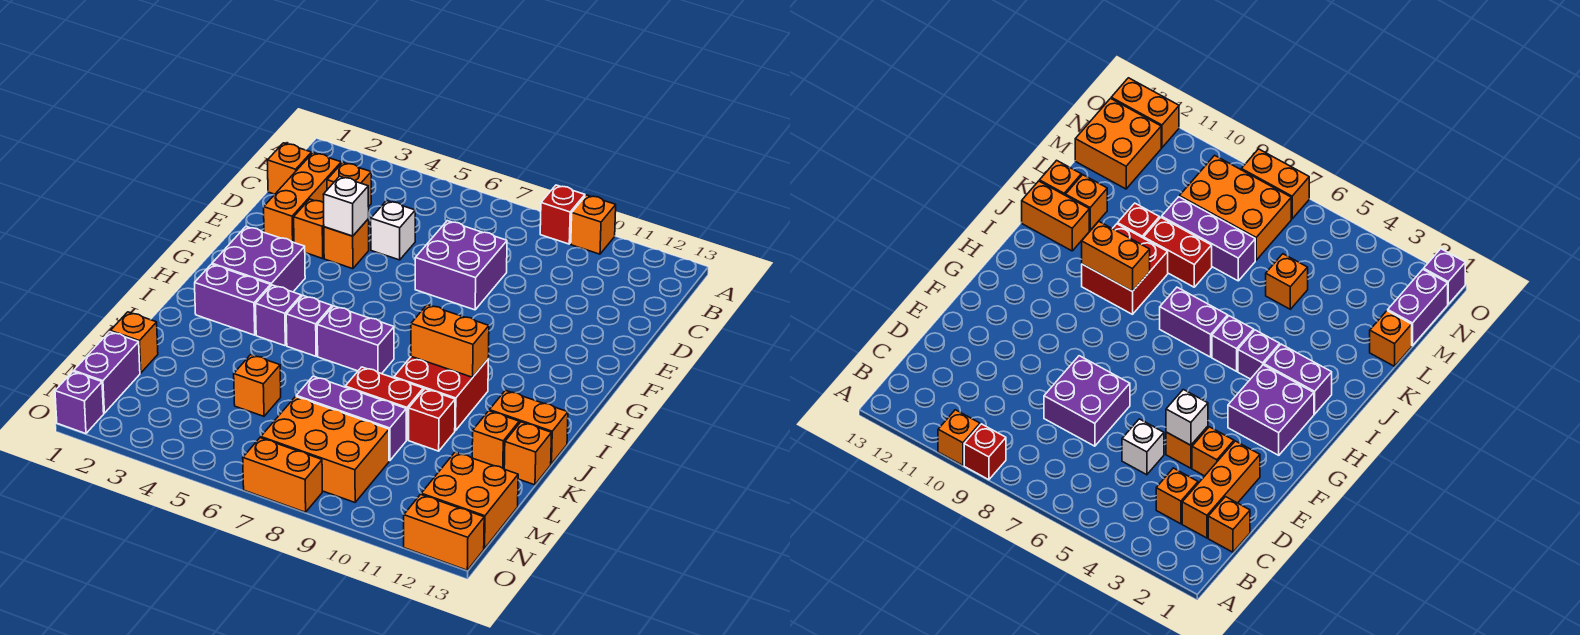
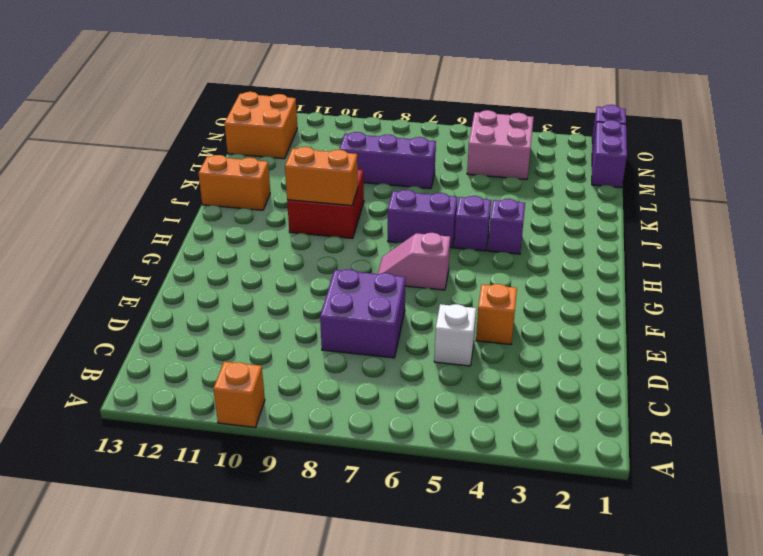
pink 1x2 slope [378,233,450,290] -> none
pink 2x2 brick [467,110,534,179] -> none
none -> red 1x1 brick [540,185,585,244]
none -> orange 1x1 brick [267,143,312,194]
none -> orange 1x3 brick [264,153,341,242]
none -> orange 1x1 brick [327,163,371,207]

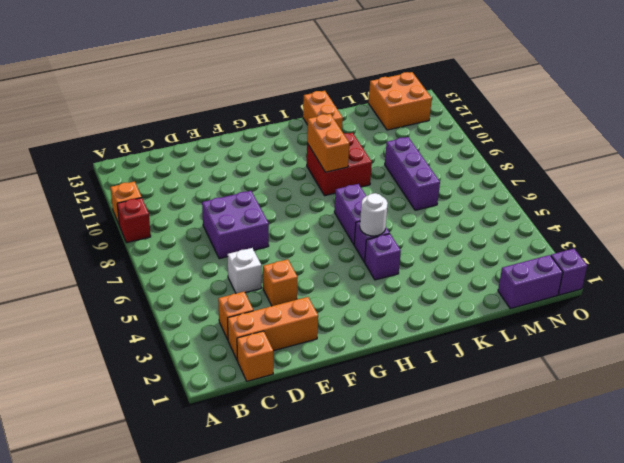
white 1x1 round brick [360,193,388,236] -> none
none -> orange 1x1 brick [294,199,324,258]
none -> purple 2x2 brick [212,227,305,292]
none -> purple 1x2 brick [195,264,271,335]
none -> red 1x2 brick [345,367,423,440]

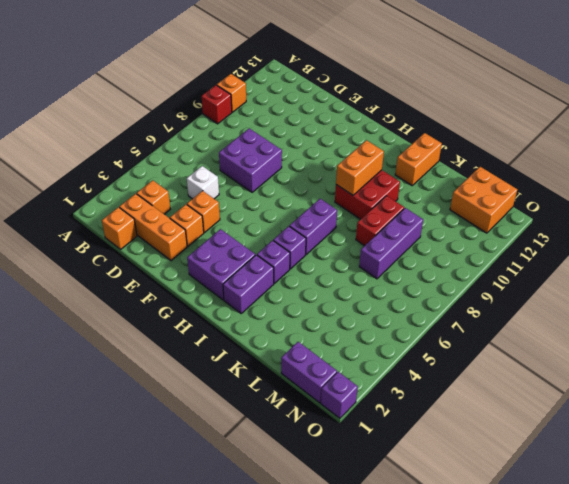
none -> red 1x1 brick [409,389,455,451]
none -> orange 1x1 brick [472,411,519,469]
none -> orange 1x1 brick [504,422,552,485]
none -> orange 1x1 brick [110,312,158,373]

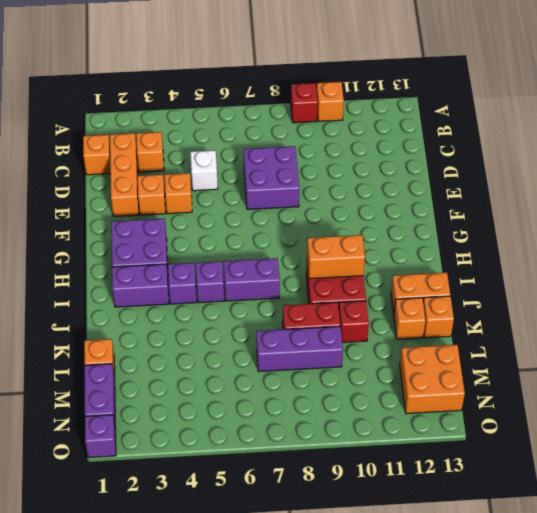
none -> orange 1x1 brick [234,355,281,416]
none -> orange 2x3 brick [261,397,389,502]
none -> orange 1x2 brick [243,438,322,512]
none -> orange 1x2 brick [404,494,484,570]

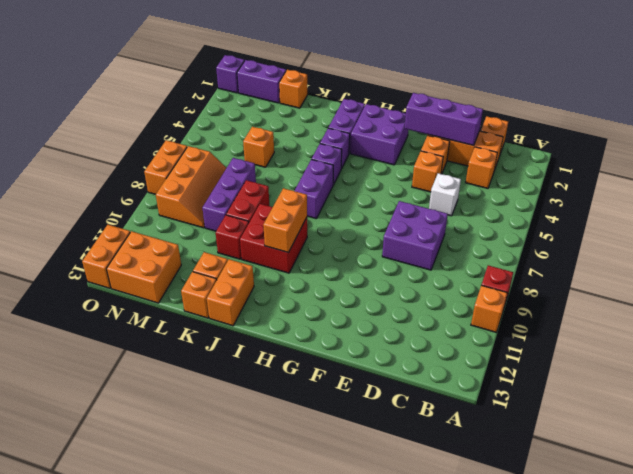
purple 1x3 brick [405,93,483,145] -> none
orange 2x3 slope [156,146,226,228] -> orange 2x3 brick [261,397,389,502]
none -> white 1x1 brick [323,176,369,236]

